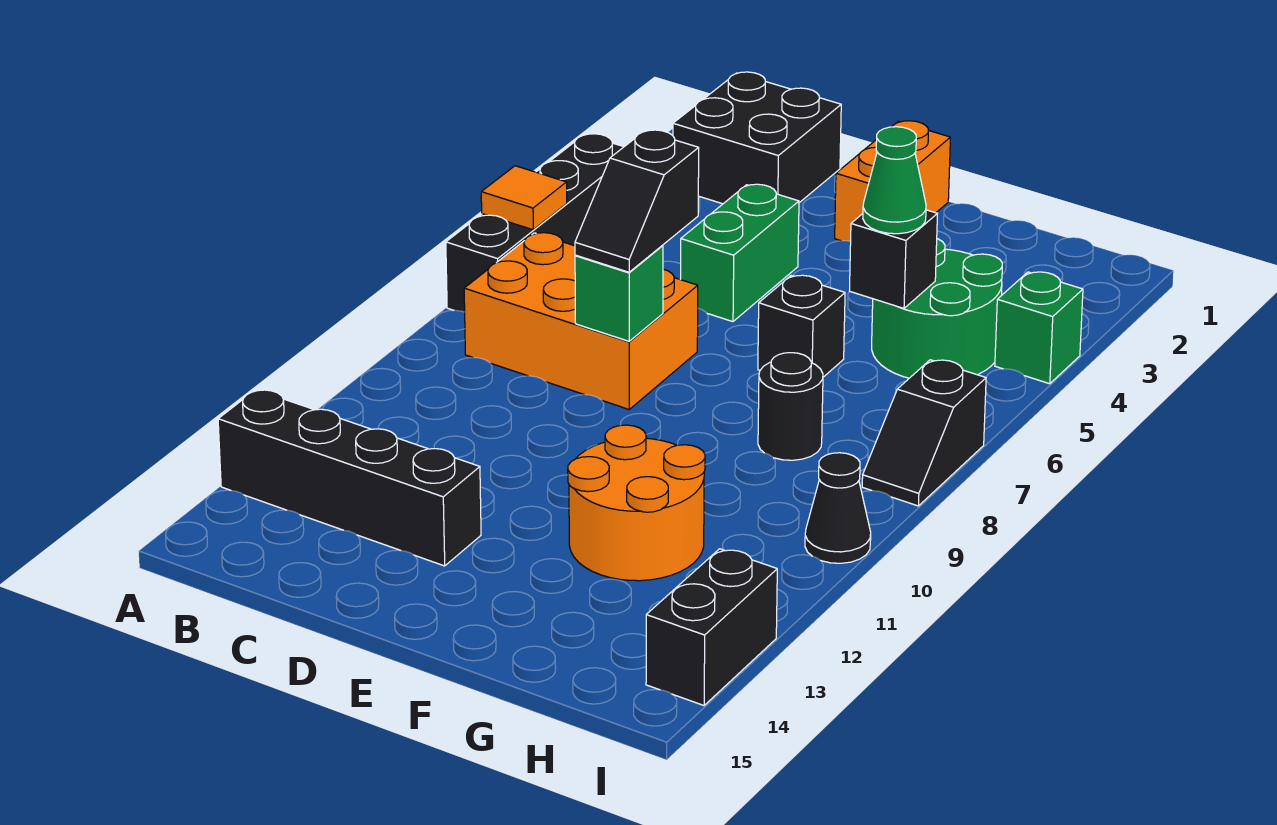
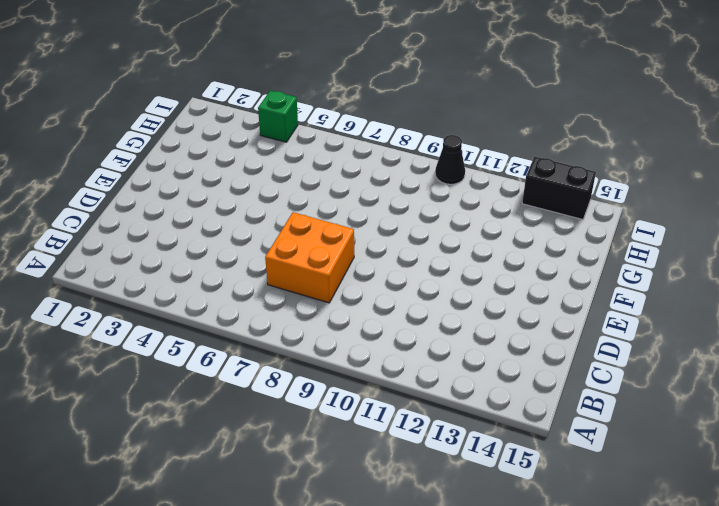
orange 2x2 brick [265,212,354,303] -> orange 2x3 brick [464,233,698,409]
none -> black 1x4 brick [446,134,623,312]
none -> black 1x4 brick [218,390,481,566]
none -> black 2x2 brick [673,72,841,204]

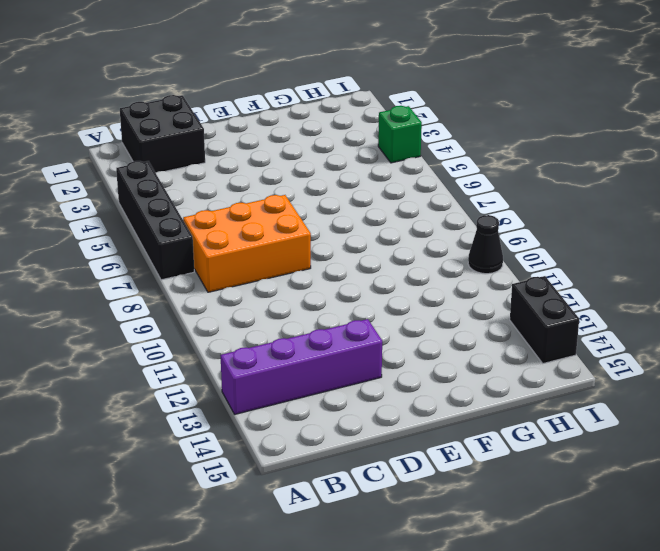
purple 1x4 brick [220,319,382,414] -> black 1x4 brick [218,390,481,566]
none -> green 1x2 brick [681,184,799,322]
none -> orange 1x2 brick [835,121,950,241]
none -> black 1x1 brick [758,275,845,377]

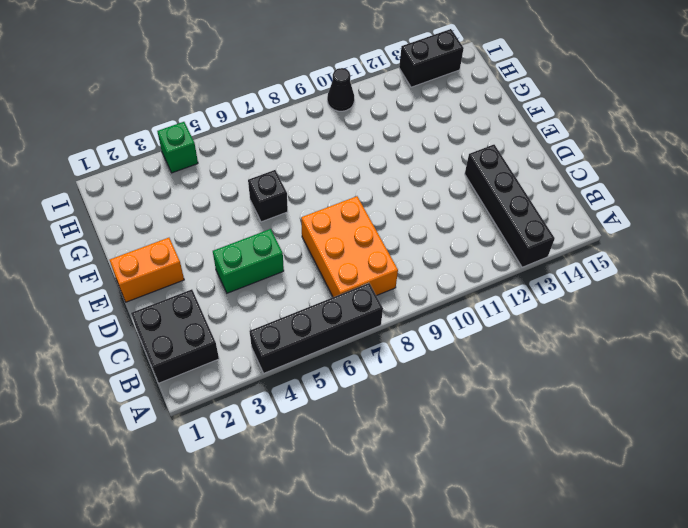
none -> orange 2x2 round brick [568,425,705,581]
none -> green 2x2 round brick [872,239,1002,378]
none -> black 1x1 round brick [758,353,823,460]

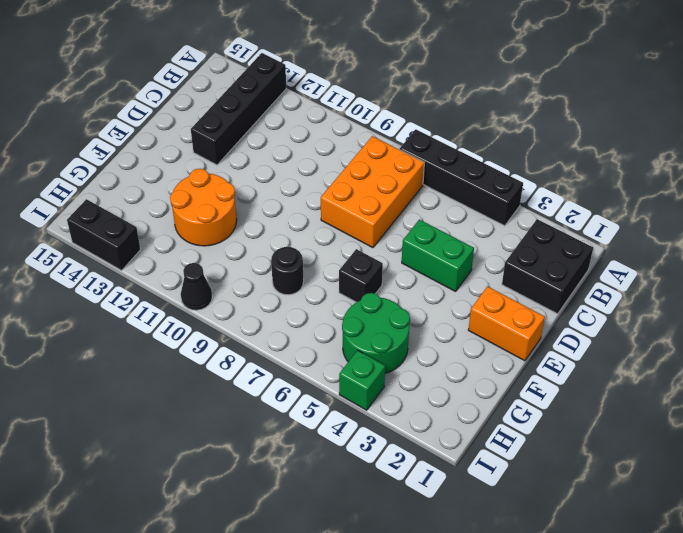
none -> black 1x2 slope [862,360,986,506]
none -> orange 1x1 tile [481,166,567,230]
none -> green 1x1 brick [575,245,663,341]

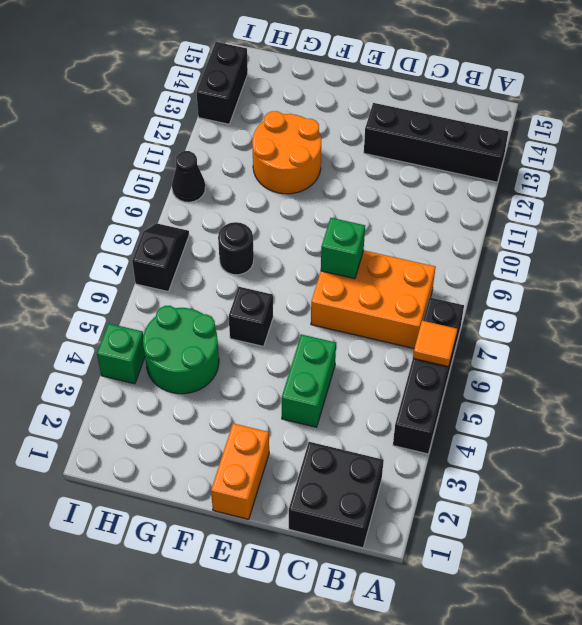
none -> black 1x1 brick [850,210,937,308]
none -> black 1x2 slope [575,130,699,272]
none -> green 1x1 cone [863,127,926,234]

